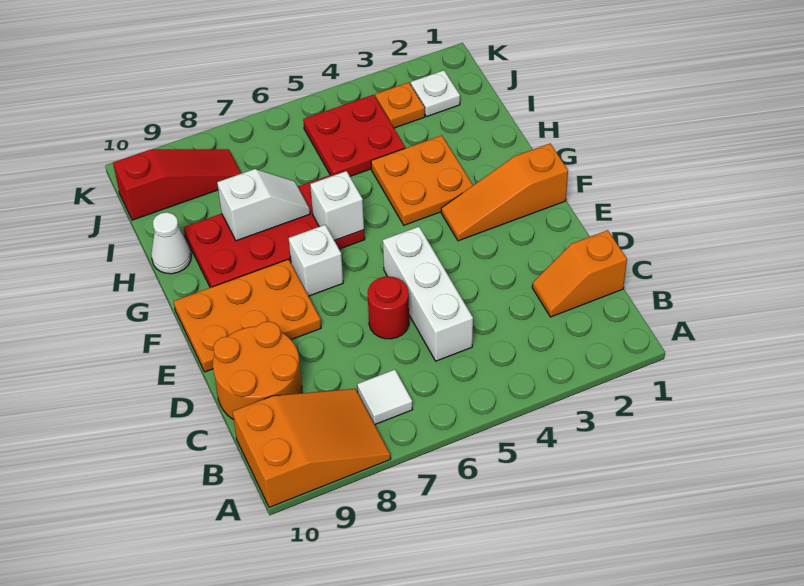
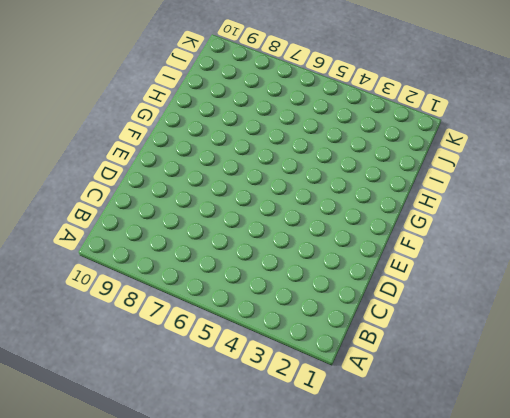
none -> orange 2x3 slope [232,389,391,507]
none -> white 1x1 tile [357,370,412,424]
none -> orange 1x2 slope [532,230,627,317]

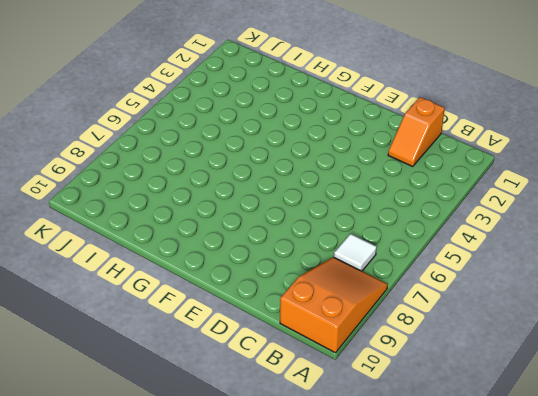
none -> white 1x3 brick [383,227,473,361]
none -> orange 2x2 round brick [213,321,302,419]
none -> red 1x1 round brick [368,276,409,339]

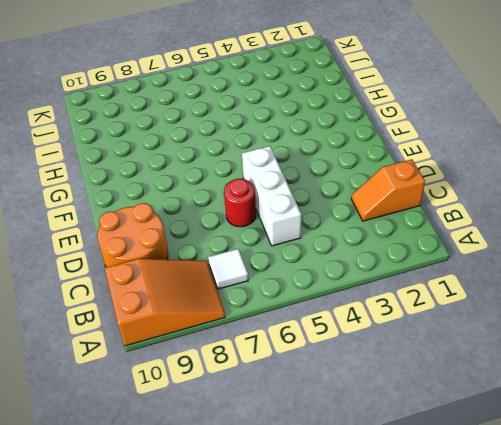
none -> orange 2x3 plate [174,259,321,372]
none -> orange 1x3 slope [441,144,568,241]
none -> white 1x1 brick [289,225,343,296]

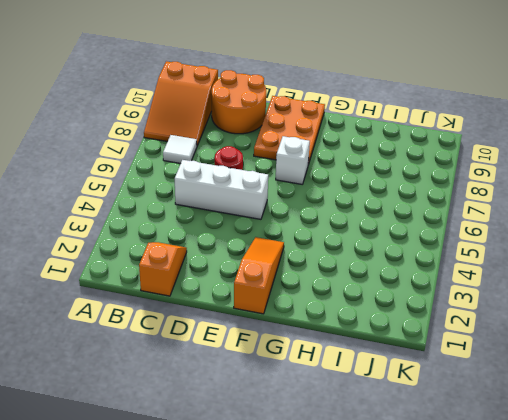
none -> orange 2x2 plate [371,135,473,225]
none -> red 2x4 plate [183,174,365,288]
none -> white 1x1 cone [151,212,191,274]

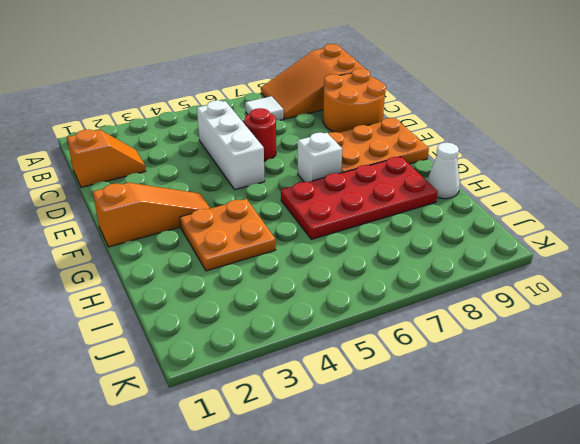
none -> red 2x2 plate [303,95,405,176]
none -> white 1x1 plate [411,70,460,117]
none -> orange 1x1 plate [375,82,425,128]

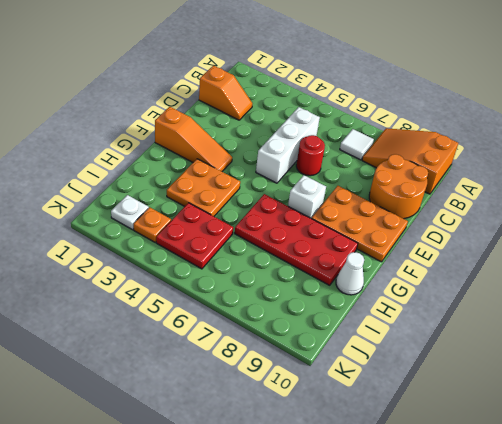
none -> red 1x3 slope [113,149,241,220]
none -> white 1x1 brick [310,171,364,241]
none -> white 1x2 slope [217,169,310,241]

